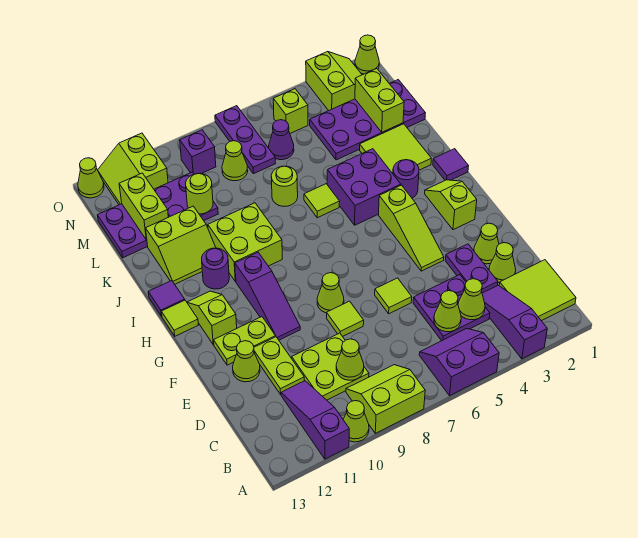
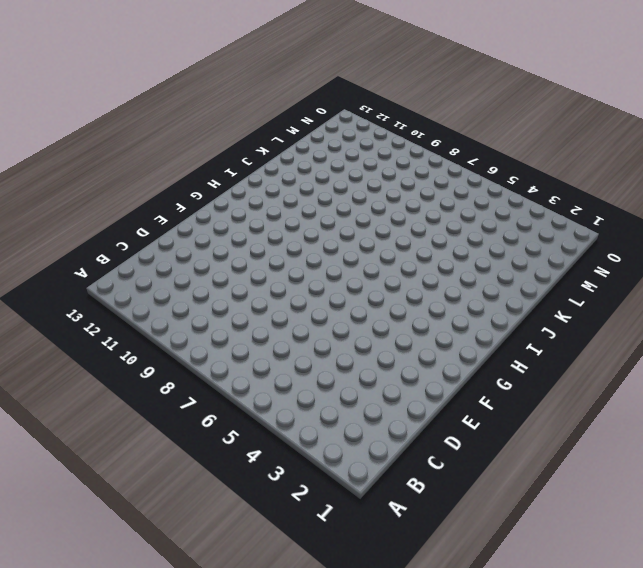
none -> purple 1x3 slope [482,285,547,359]
none -> purple 2x2 slope [419,329,499,396]
none -> lime 2x2 slope [346,365,425,433]
none -> lime 1x1 cone [343,401,369,442]

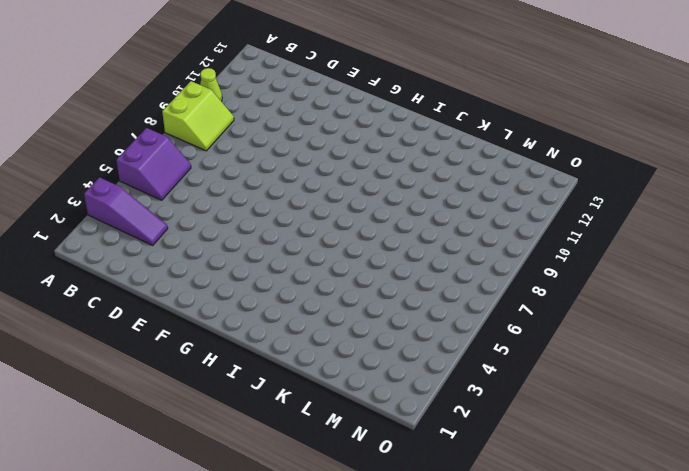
none -> purple 1x3 slope [281,381,349,459]
none -> lime 2x2 tile [499,260,576,321]
none -> purple 2x2 plate [413,275,490,341]
none -> lime 2x2 plate [292,333,369,400]

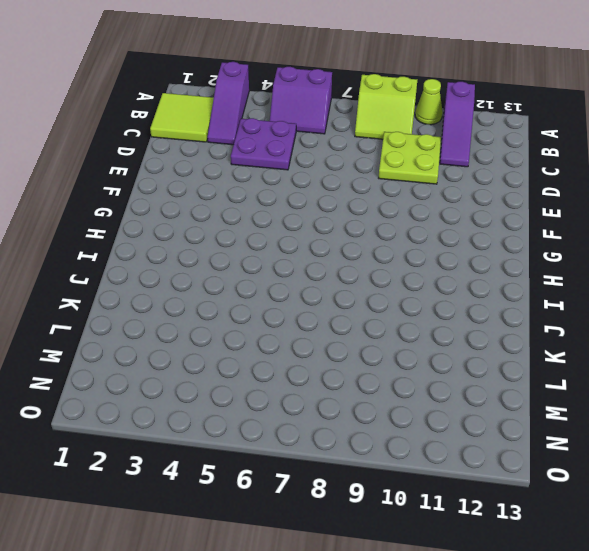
none -> lime 1x1 cone [489,243,516,283]
none -> purple 1x2 plate [445,244,498,293]
none -> lime 1x2 plate [254,337,304,394]
none -> lime 1x1 cone [474,223,499,264]

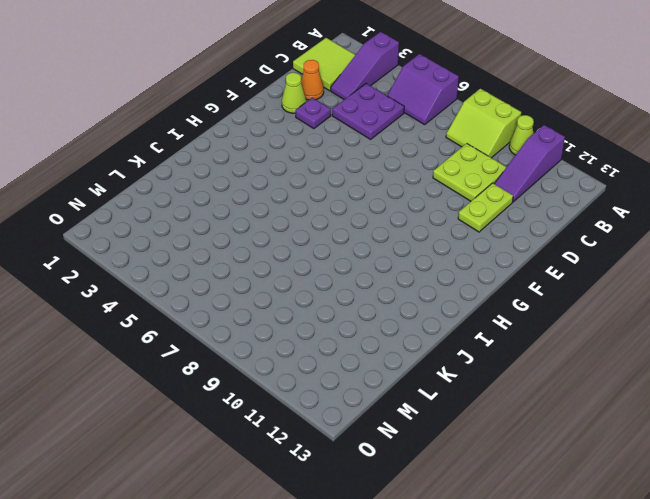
orange 1x1 cone [301,60,324,100] -> lime 1x1 cone [489,243,516,283]
purple 1x1 plate [296,98,331,129] -> purple 1x2 plate [445,244,498,293]
none -> lime 1x1 tile [375,278,412,314]
none -> lime 1x1 tile [327,301,364,336]
none -> lime 1x1 cone [233,341,260,382]
none -> lime 1x3 slope [379,185,444,271]

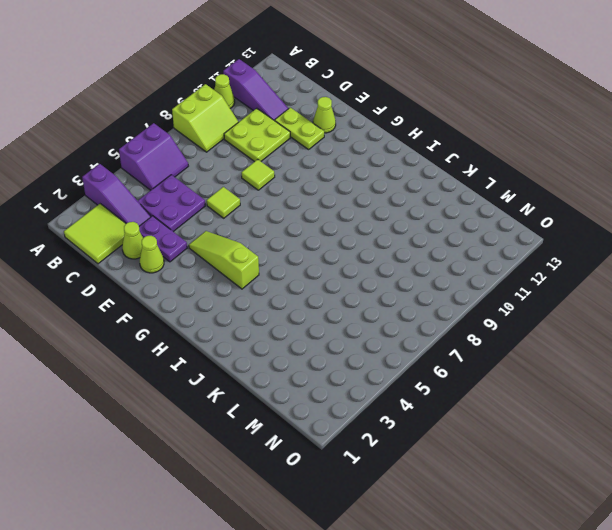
none -> lime 1x1 cone [317,273,344,313]
none -> purple 1x3 slope [235,252,300,340]
none -> lime 1x2 plate [214,317,276,365]
none -> lime 1x2 slope [425,180,477,230]

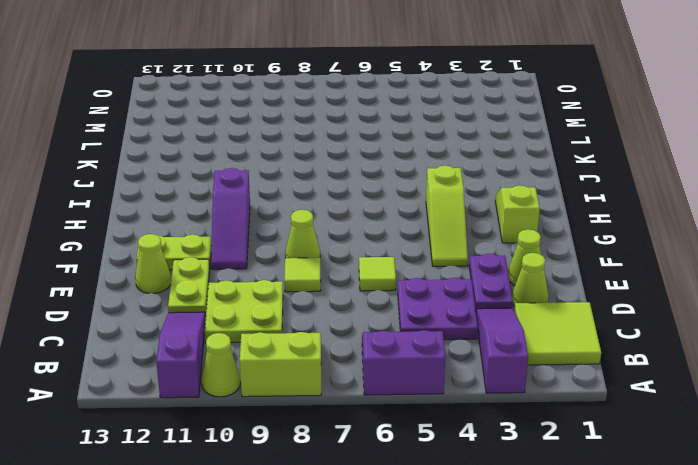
none -> lime 1x2 slope [187,291,237,345]
none -> lime 1x1 tile [162,300,198,336]
none -> purple 1x1 tile [433,149,468,180]
none -> purple 1x1 round brick [393,160,419,198]

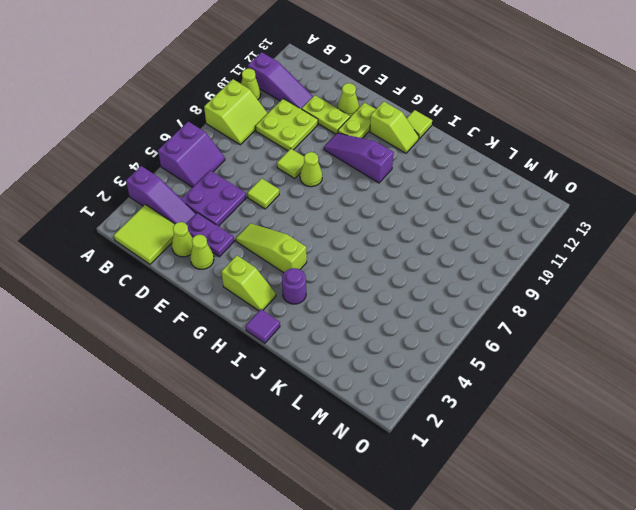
none -> purple 2x2 brick [327,149,401,225]
none -> lime 2x2 brick [208,203,282,281]
none -> purple 1x1 round brick [202,248,229,289]
none -> purple 1x1 tile [148,281,185,316]

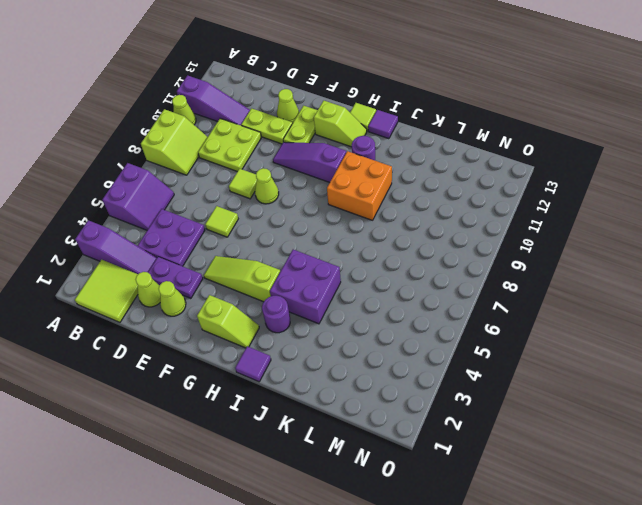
orange 2x2 brick [327,151,392,220] -> lime 2x2 brick [208,203,282,281]
none -> lime 2x2 tile [360,124,431,174]
none -> lime 1x1 tile [304,184,340,218]
none -> lime 2x2 slope [146,206,216,284]
none -> lime 1x1 round brick [271,166,298,206]

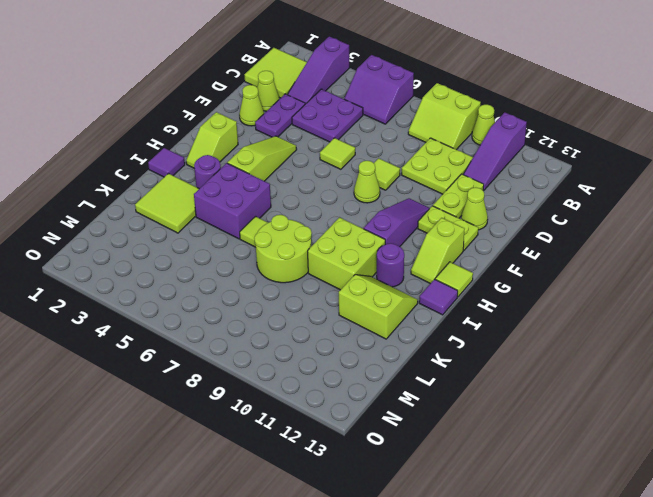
lime 2x2 round brick [254,215,312,283] -> lime 1x1 round brick [271,166,298,206]
none -> purple 2x4 plate [310,80,425,160]
none -> purple 2x4 plate [97,172,218,258]
none -> purple 1x1 cone [269,120,294,160]
none -> purple 1x3 plate [215,106,276,174]

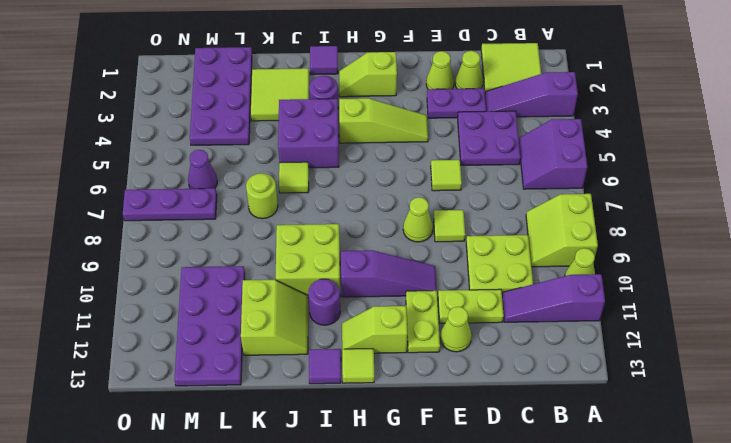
none -> lime 1x1 cone [222,141,248,181]
none -> lime 2x2 slope [306,52,362,111]
none -> lime 1x1 brick [273,89,308,133]
none -> purple 1x1 brick [180,130,216,174]

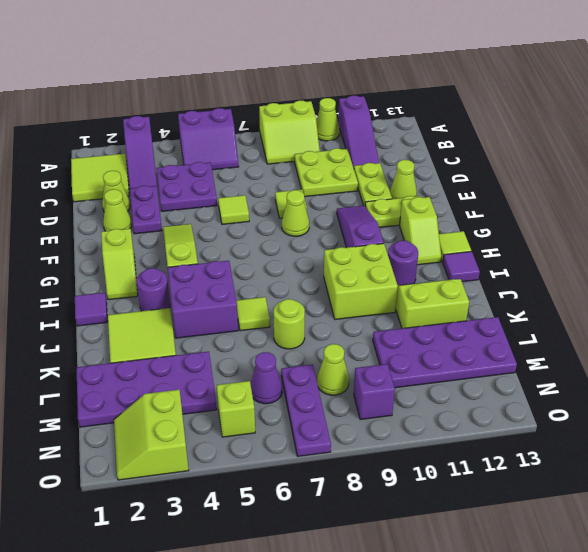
none -> lime 2x2 slope [98,133,168,205]
none -> lime 1x1 cone [355,35,379,74]
none -> lime 1x1 cone [78,158,104,198]
none -> lime 1x1 cone [458,279,485,320]

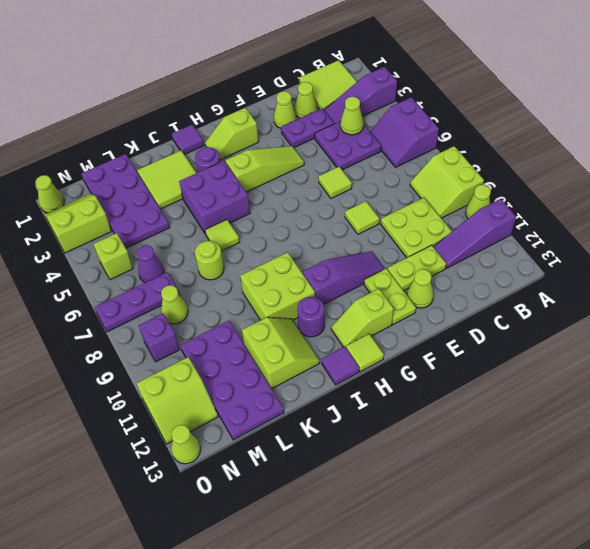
none -> lime 1x1 cone [317,273,344,313]
none -> lime 1x1 cone [434,291,461,332]
none -> lime 1x1 cone [336,339,364,380]
none -> lime 1x2 brick [355,69,404,132]

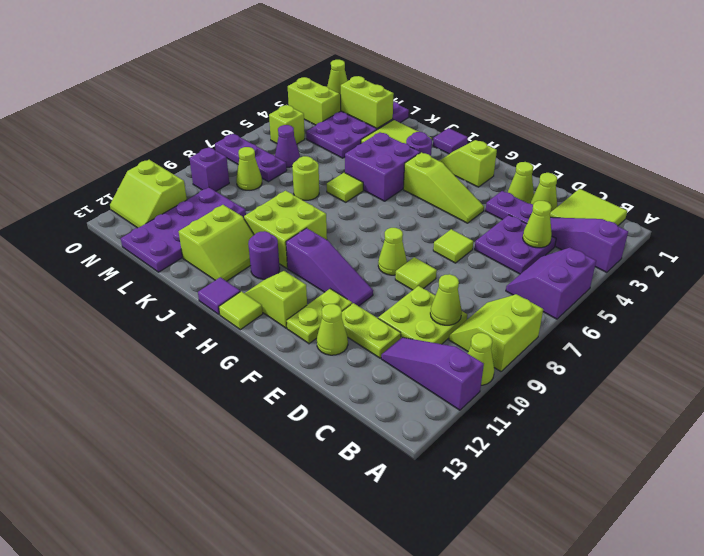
none -> lime 1x1 cone [78,158,104,198]
none -> lime 1x1 cone [434,291,461,332]
none -> lime 1x1 round brick [186,173,213,214]
none -> lime 1x2 brick [119,173,168,240]

